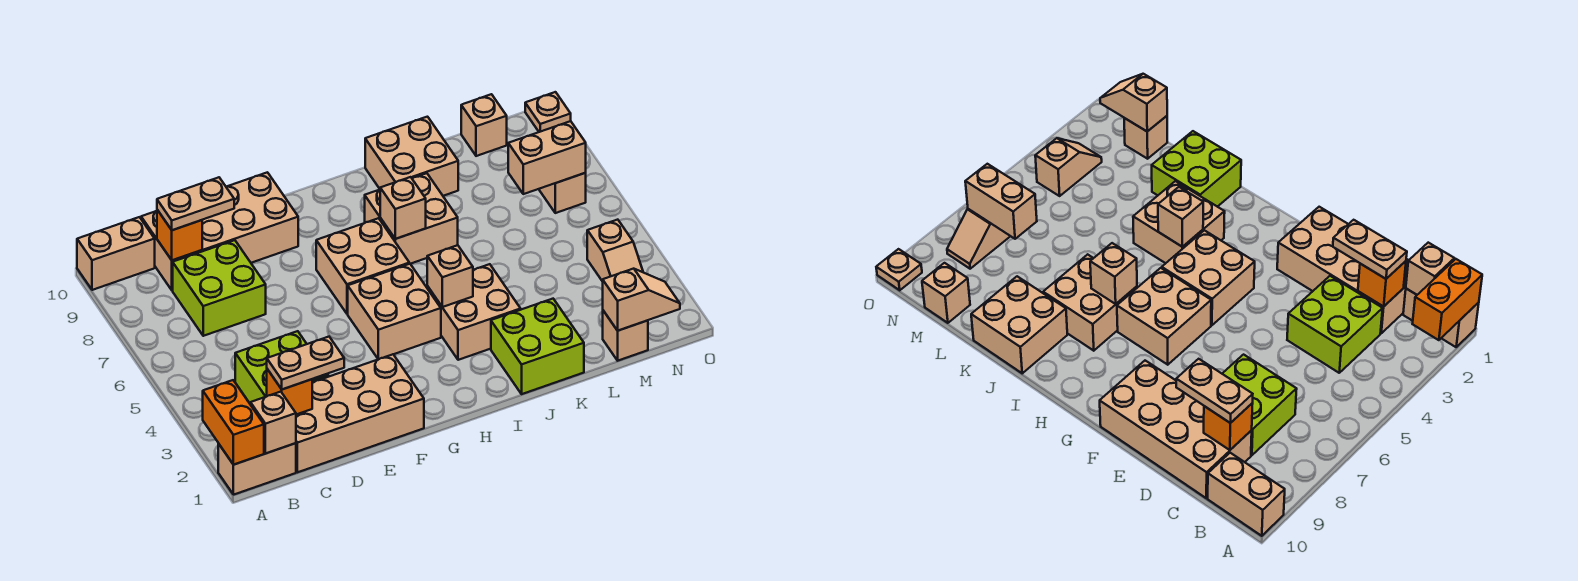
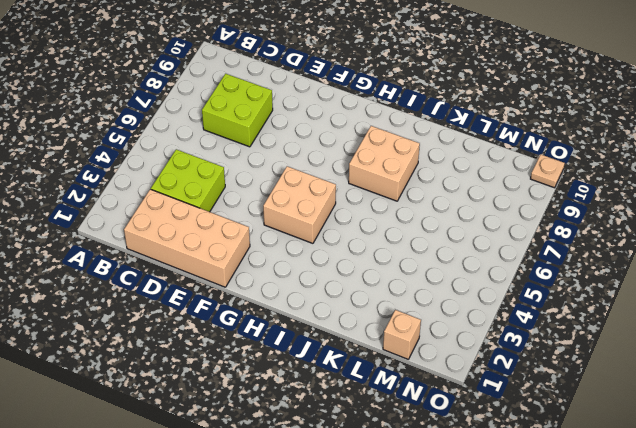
none -> tan 1x2 brick [218,443,296,495]
none -> tan 1x2 brick [77,217,155,290]
none -> tan 2x4 brick [141,172,298,290]

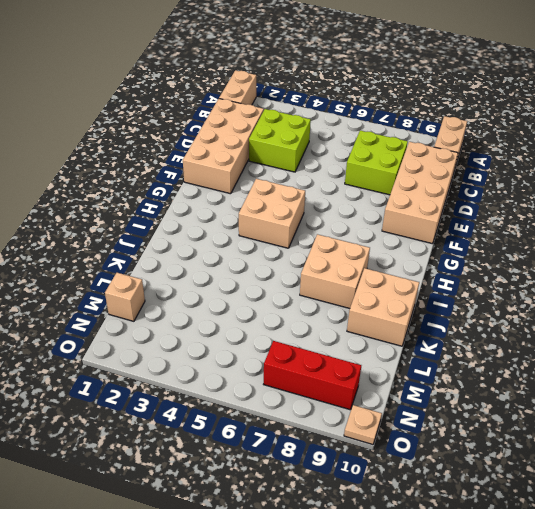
red 1x3 brick [264,341,361,410] -> tan 1x2 slope [539,173,586,213]
none -> tan 2x2 brick [316,218,409,314]
none -> tan 2x2 brick [427,264,521,360]
none -> lime 2x2 brick [491,299,584,394]

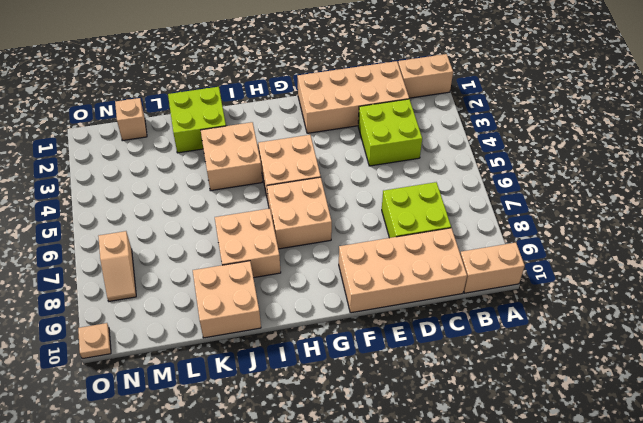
none -> tan 1x1 brick [461,94,507,156]
none -> tan 1x2 slope [587,220,643,281]
none -> orange 1x2 brick [203,380,264,465]

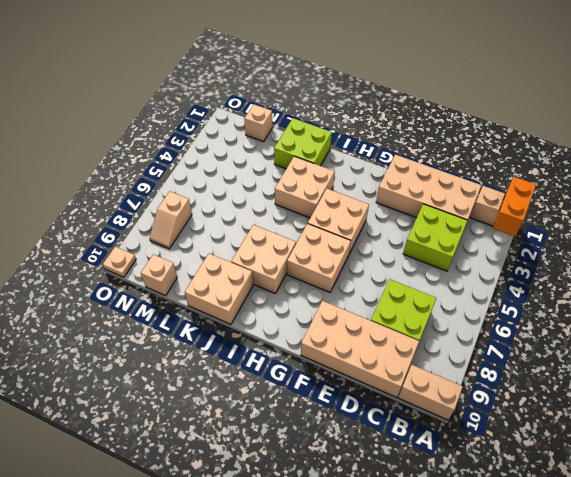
none -> tan 1x2 slope [587,220,643,281]
none -> tan 1x1 brick [250,392,296,453]
none -> orange 1x1 brick [267,369,312,415]

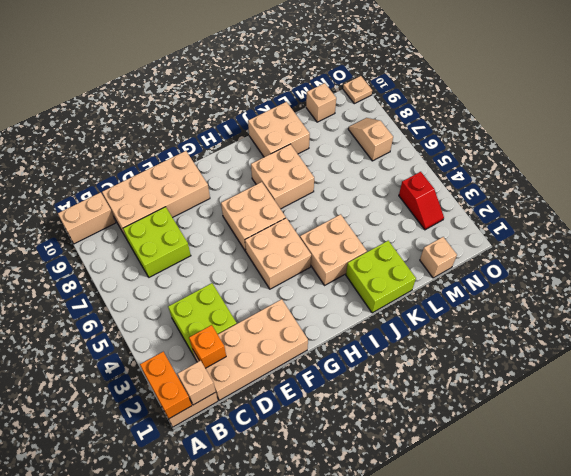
red 1x2 slope [399,172,444,230] -> tan 1x2 slope [587,220,643,281]
none -> orange 1x1 brick [157,210,202,260]
none -> tan 1x1 brick [427,245,473,307]
none -> tan 1x1 brick [380,177,426,239]

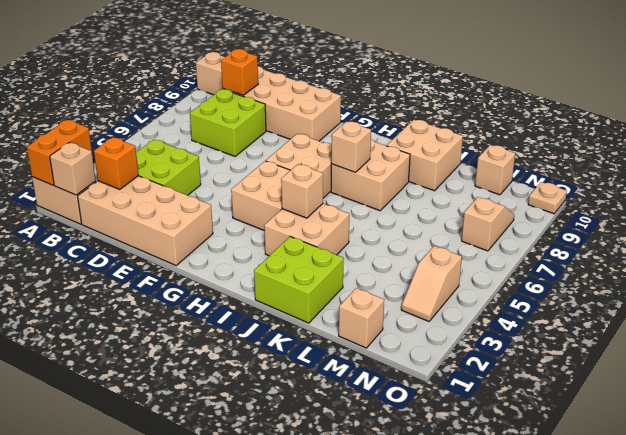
none -> tan 1x2 slope [603,269,680,331]
none -> tan 1x2 brick [508,121,586,194]
none -> tan 1x2 plate [267,337,344,389]

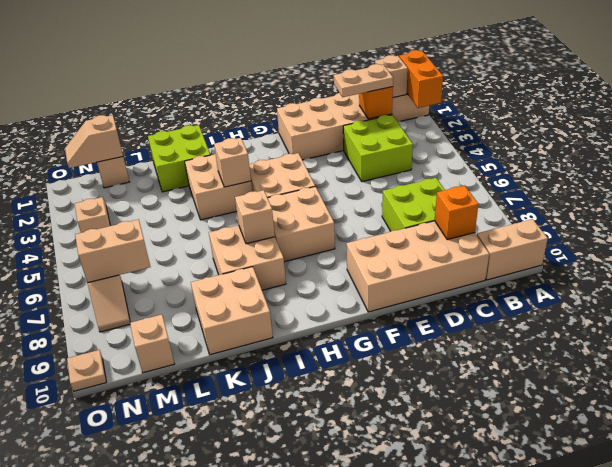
none -> tan 1x2 plate [157,177,234,230]

